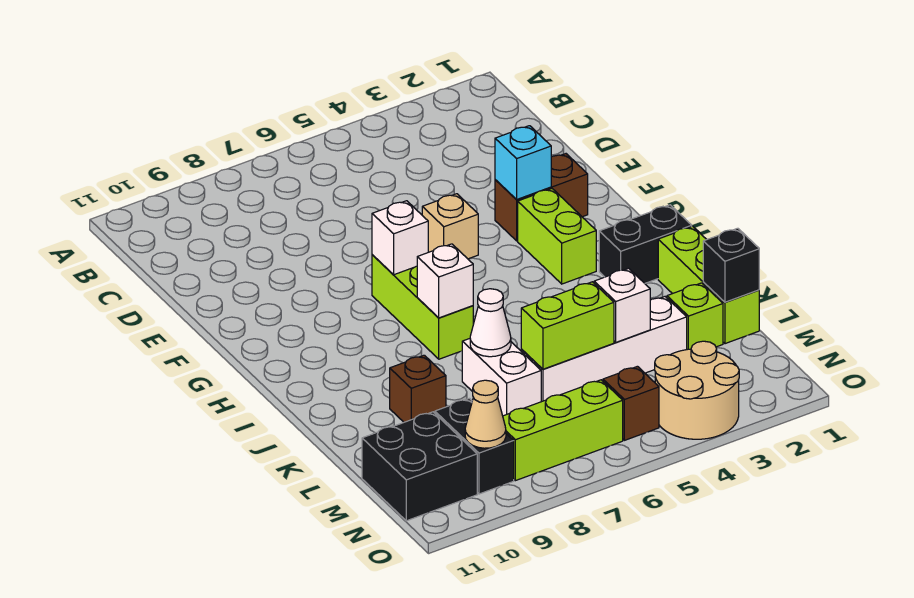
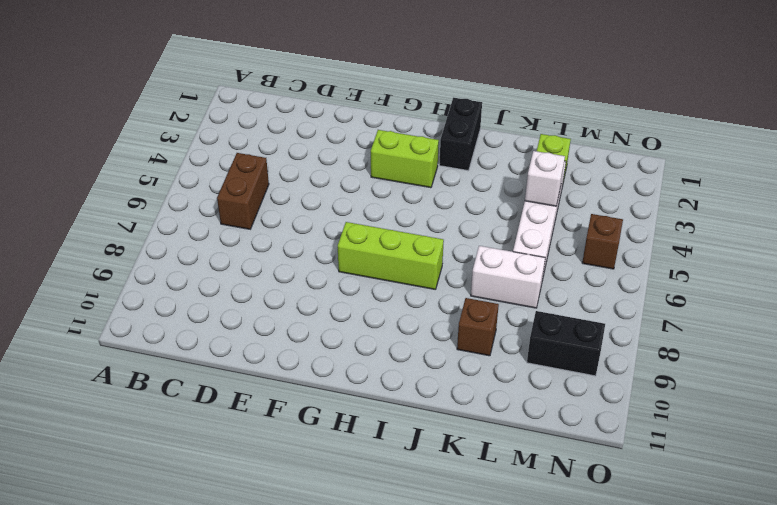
brown 1x2 brick [217,153,269,229] -> brown 1x2 brick moved to [495,154,588,241]
none -> tan 1x1 brick [422,194,478,259]
none -> lime 1x3 brick [658,226,759,344]
none -> black 2x2 brick [362,412,477,521]

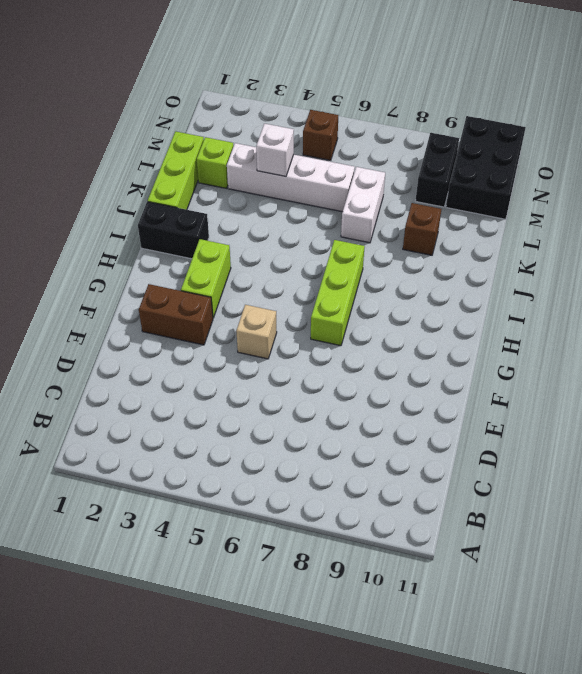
black 2x3 brick [446,116,526,219] -> black 2x2 brick [362,412,477,521]
none -> tan 2x2 round brick [655,341,739,439]
none -> lime 1x3 brick [503,380,623,481]
none -> cyan 1x1 brick [495,126,551,200]

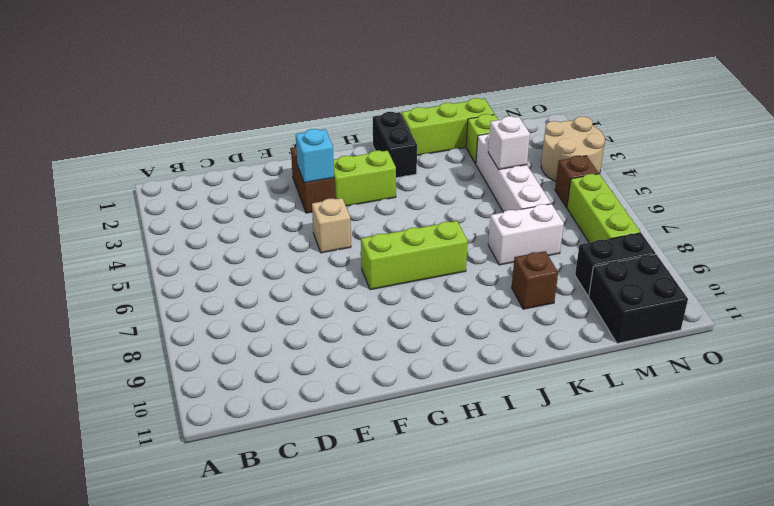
none -> white 1x1 brick [372,201,428,275]
none -> white 1x1 brick [417,244,473,318]
none -> white 1x1 cone [470,289,511,357]

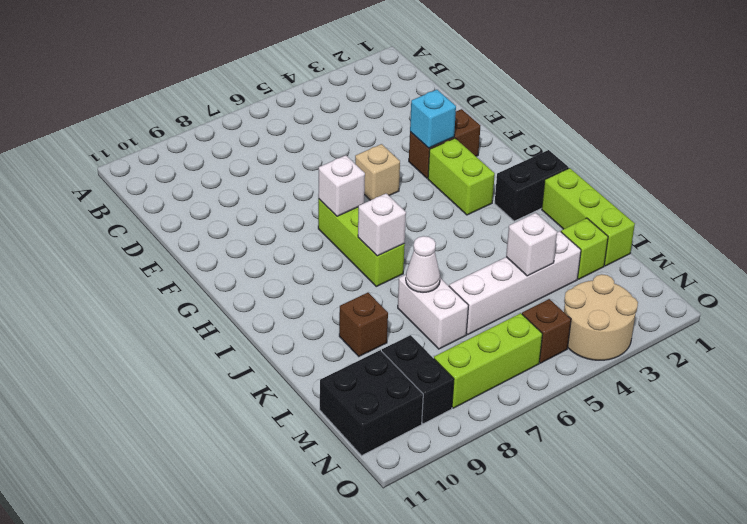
none -> black 1x1 brick [703,228,759,302]
none -> lime 1x2 brick [521,282,614,369]
none -> tan 1x1 cone [465,380,506,448]

